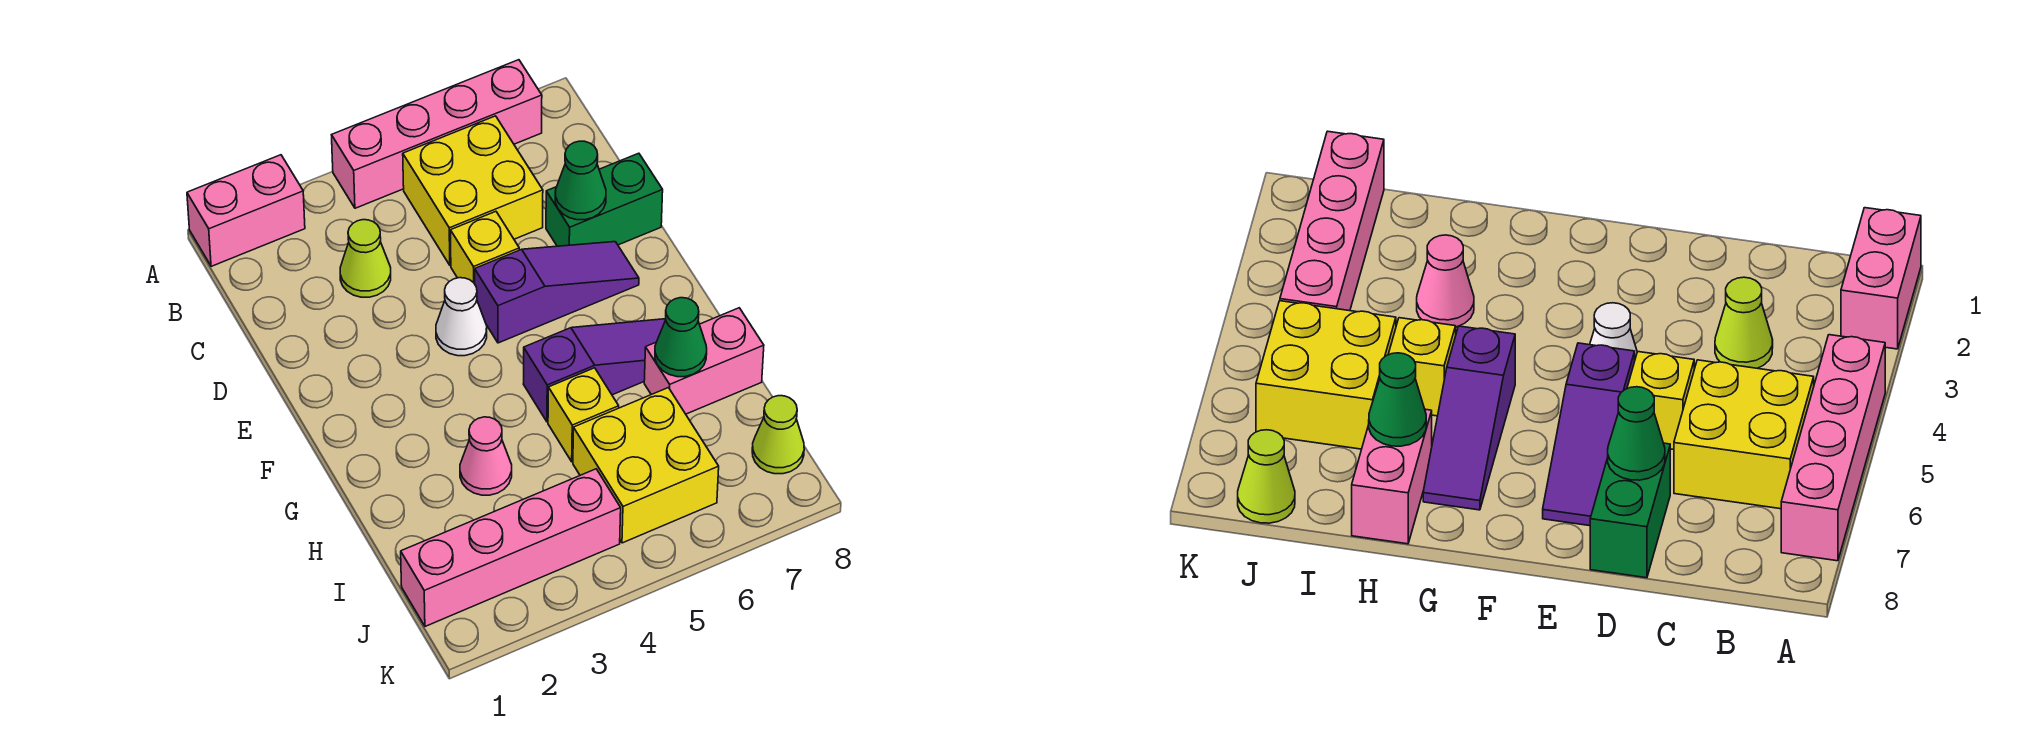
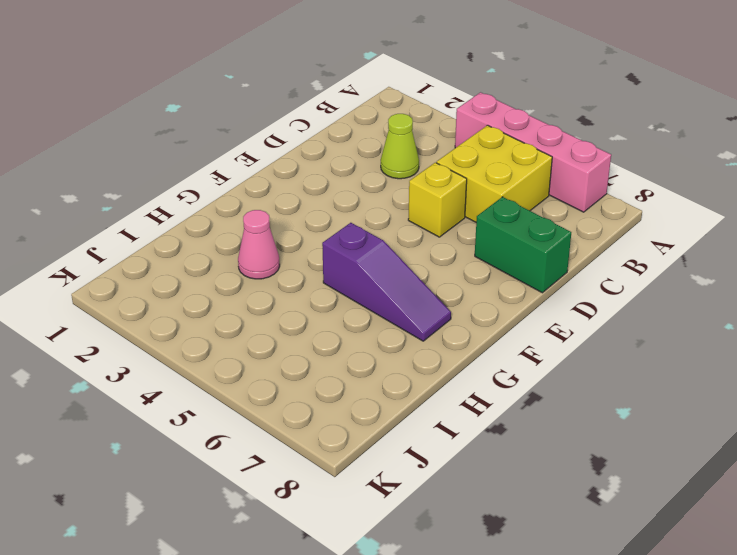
none -> pink 1x2 brick [187,155,305,266]
none -> white 1x1 cone [436,278,487,356]
none -> purple 1x3 slope [475,242,639,343]

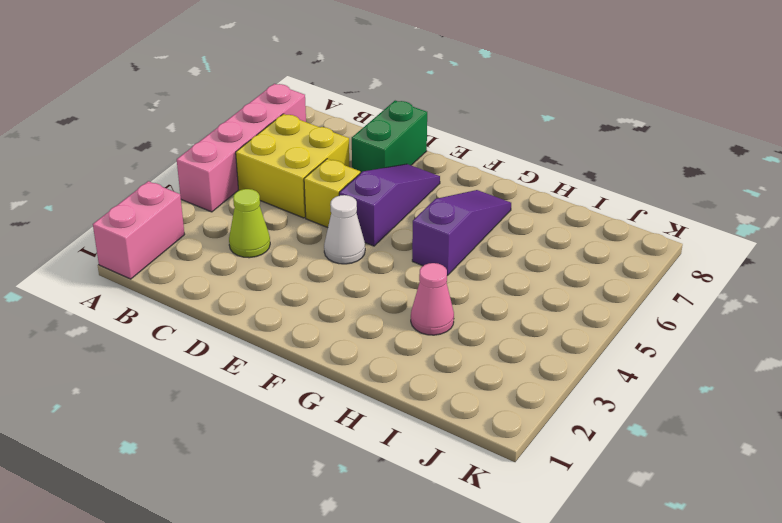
none -> yellow 1x1 brick [548,368,619,462]
none -> pink 1x2 brick [644,308,764,414]
none -> yellow 2x2 brick [573,388,719,543]

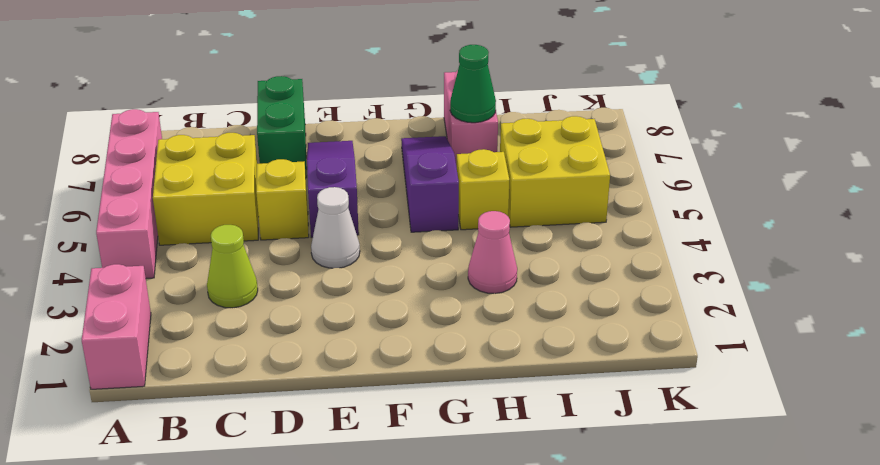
none -> pink 1x4 brick [401,469,621,626]
none -> lime 1x1 cone [752,396,804,474]
none -> green 1x1 cone [555,141,606,220]

